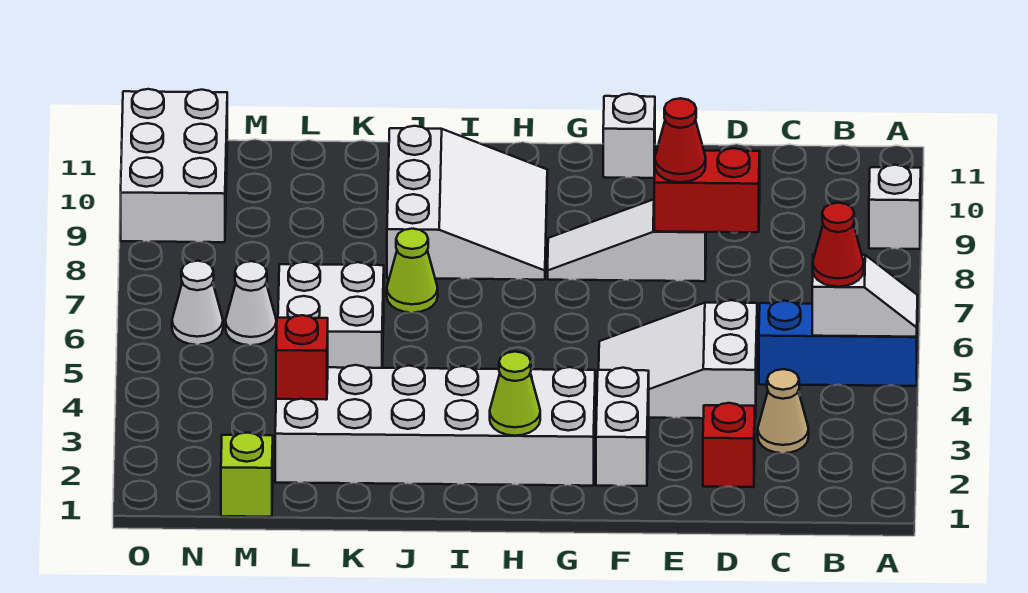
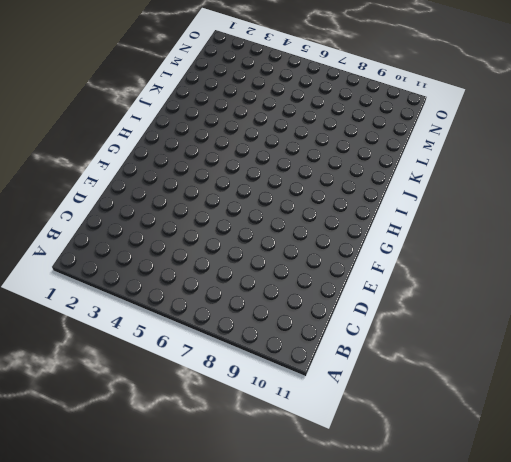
none -> blue 1x3 brick [759,301,918,386]
none -> white 1x1 brick [869,165,921,249]
none -> tan 1x1 cone [758,369,809,453]

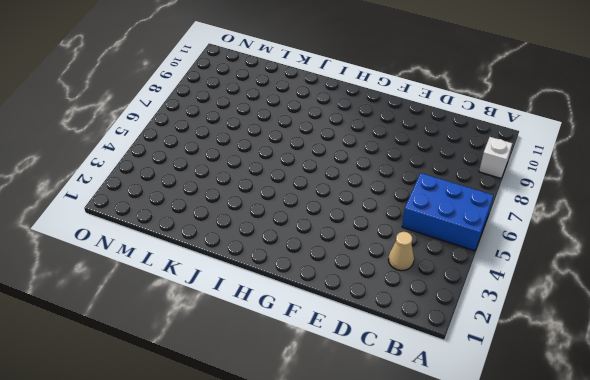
blue 2x3 brick [402,173,494,251] -> blue 1x3 brick [759,301,918,386]
none -> red 1x1 brick [703,403,755,487]
none -> white 2x3 slope [599,300,757,418]
none -> white 1x3 slope [548,199,706,281]

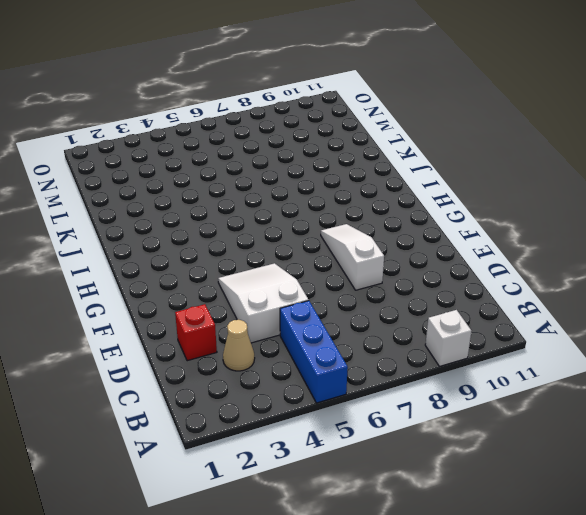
none -> white 1x2 brick [596,368,649,486]
none -> white 1x1 brick [603,94,655,178]
none -> white 2x6 brick [275,365,595,486]

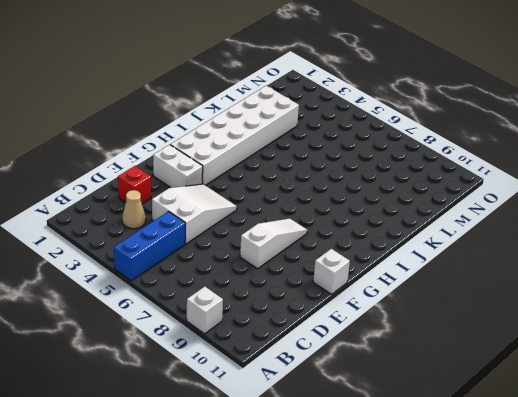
none -> white 3x3 slope [387,126,547,280]
none -> lime 1x1 cone [387,229,438,312]
none -> white 2x2 brick [278,262,384,368]

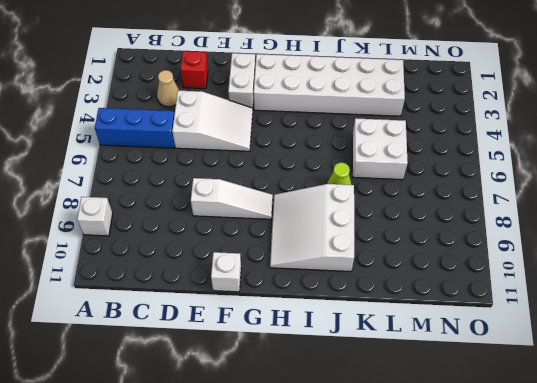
none -> lime 1x1 brick [221,433,273,517]
none -> white 1x1 cone [226,261,276,345]
none -> white 1x1 cone [172,261,223,345]

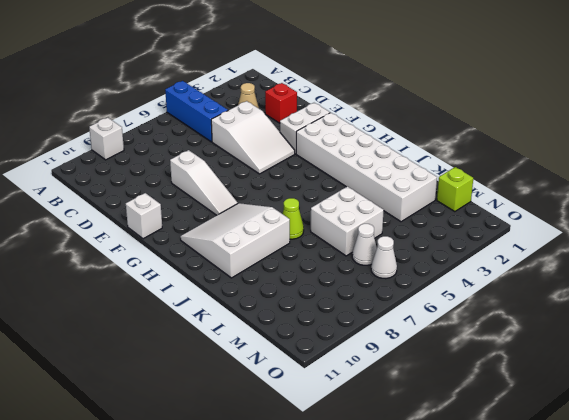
none -> white 2x3 brick [121,89,227,242]
none -> white 1x2 slope [812,254,918,337]
none -> red 1x2 brick [654,148,760,232]

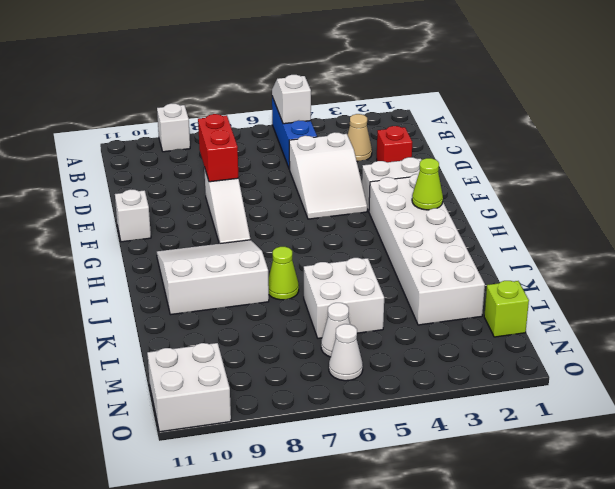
white 2x2 brick [147,343,231,432] -> white 2x3 brick [121,89,227,242]
none -> red 1x1 brick [276,315,328,400]
none -> red 1x1 cone [813,203,864,287]
none -> red 1x1 cone [655,98,706,182]

